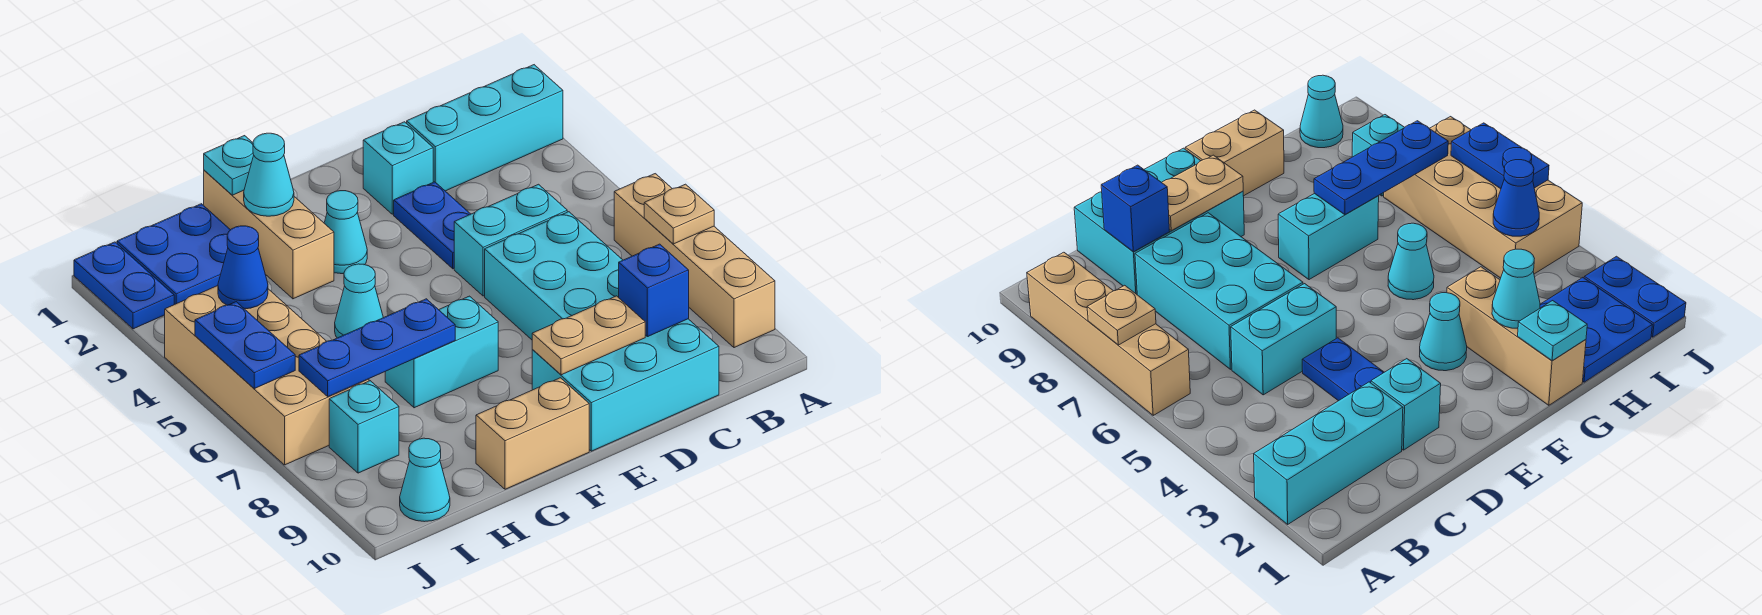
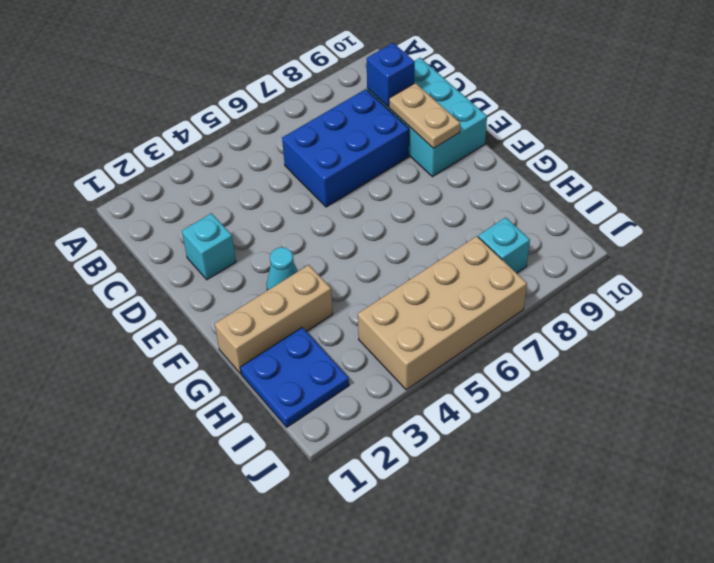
blue 2x3 brick [282,89,409,207] -> cyan 2x3 brick [485,212,623,340]
none -> cyan 1x3 brick [407,65,563,191]
none -> tan 1x4 brick [614,174,775,348]
none -> cyan 1x2 brick [454,184,567,296]

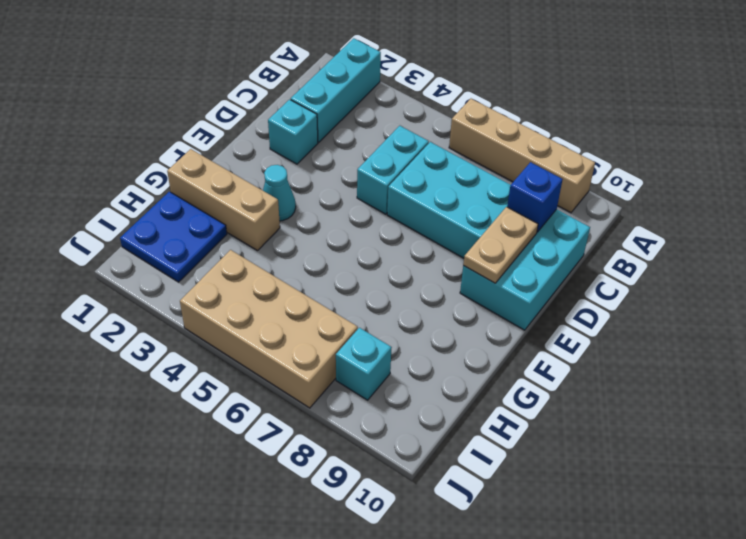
none -> blue 1x2 plate [394,182,470,269]
none -> cyan 1x2 brick [385,296,498,408]
none -> tan 1x2 brick [476,378,589,489]

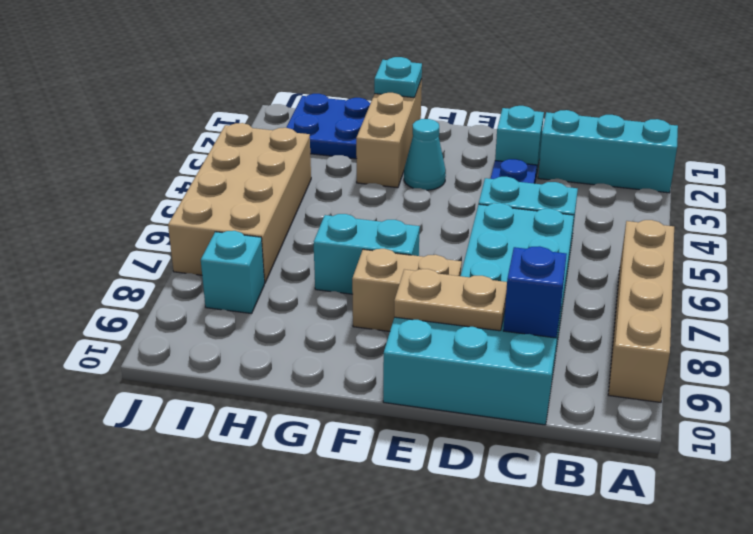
tan 1x2 brick [352,249,462,331] -> tan 1x2 brick moved to [476,378,589,489]
none -> cyan 1x1 cone [335,264,383,338]
none -> cyan 1x1 cone [400,438,450,522]
none -> blue 1x2 plate [74,242,174,329]

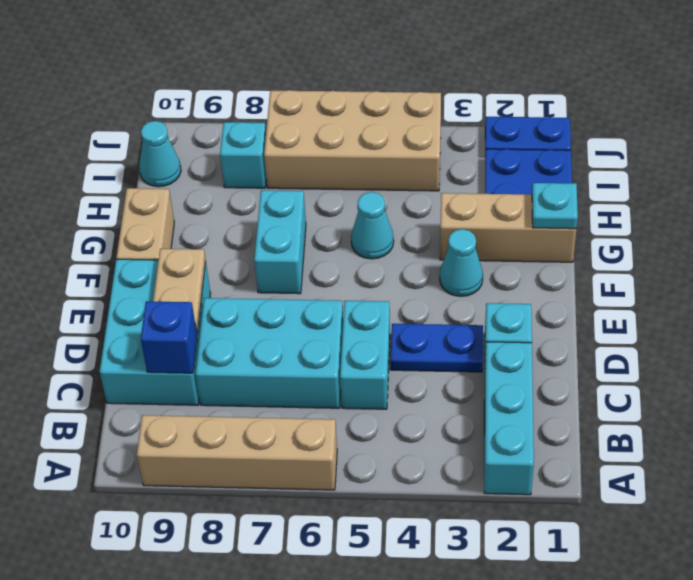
none -> tan 1x1 plate [644,184,714,244]
none -> cyan 1x1 cone [244,133,294,216]
none -> blue 1x3 plate [299,299,455,397]

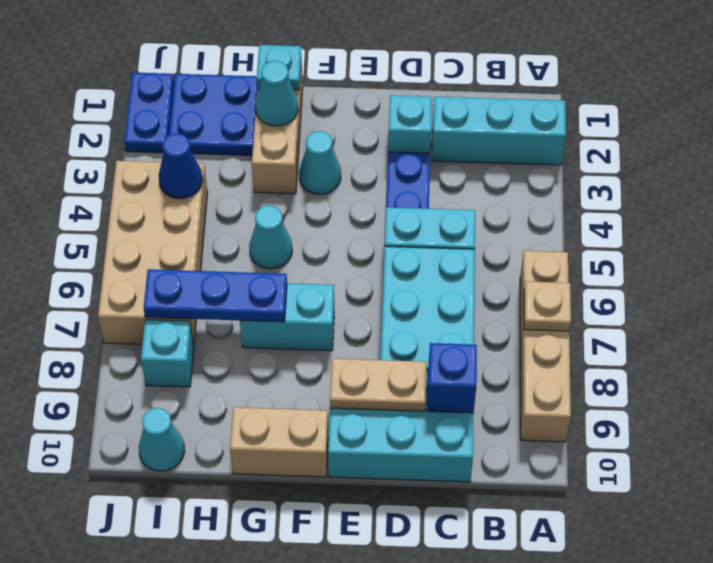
none -> blue 1x2 plate [195,302,295,389]

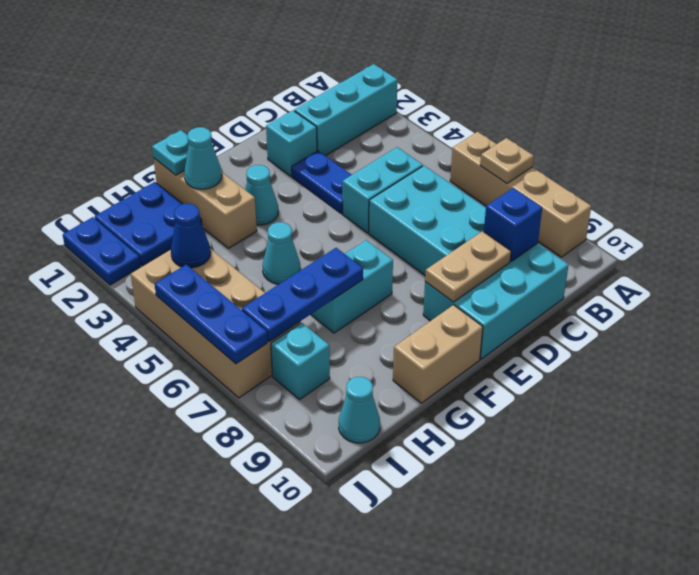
blue 1x3 plate [155,265,268,364] -> blue 1x2 plate [195,302,295,389]

